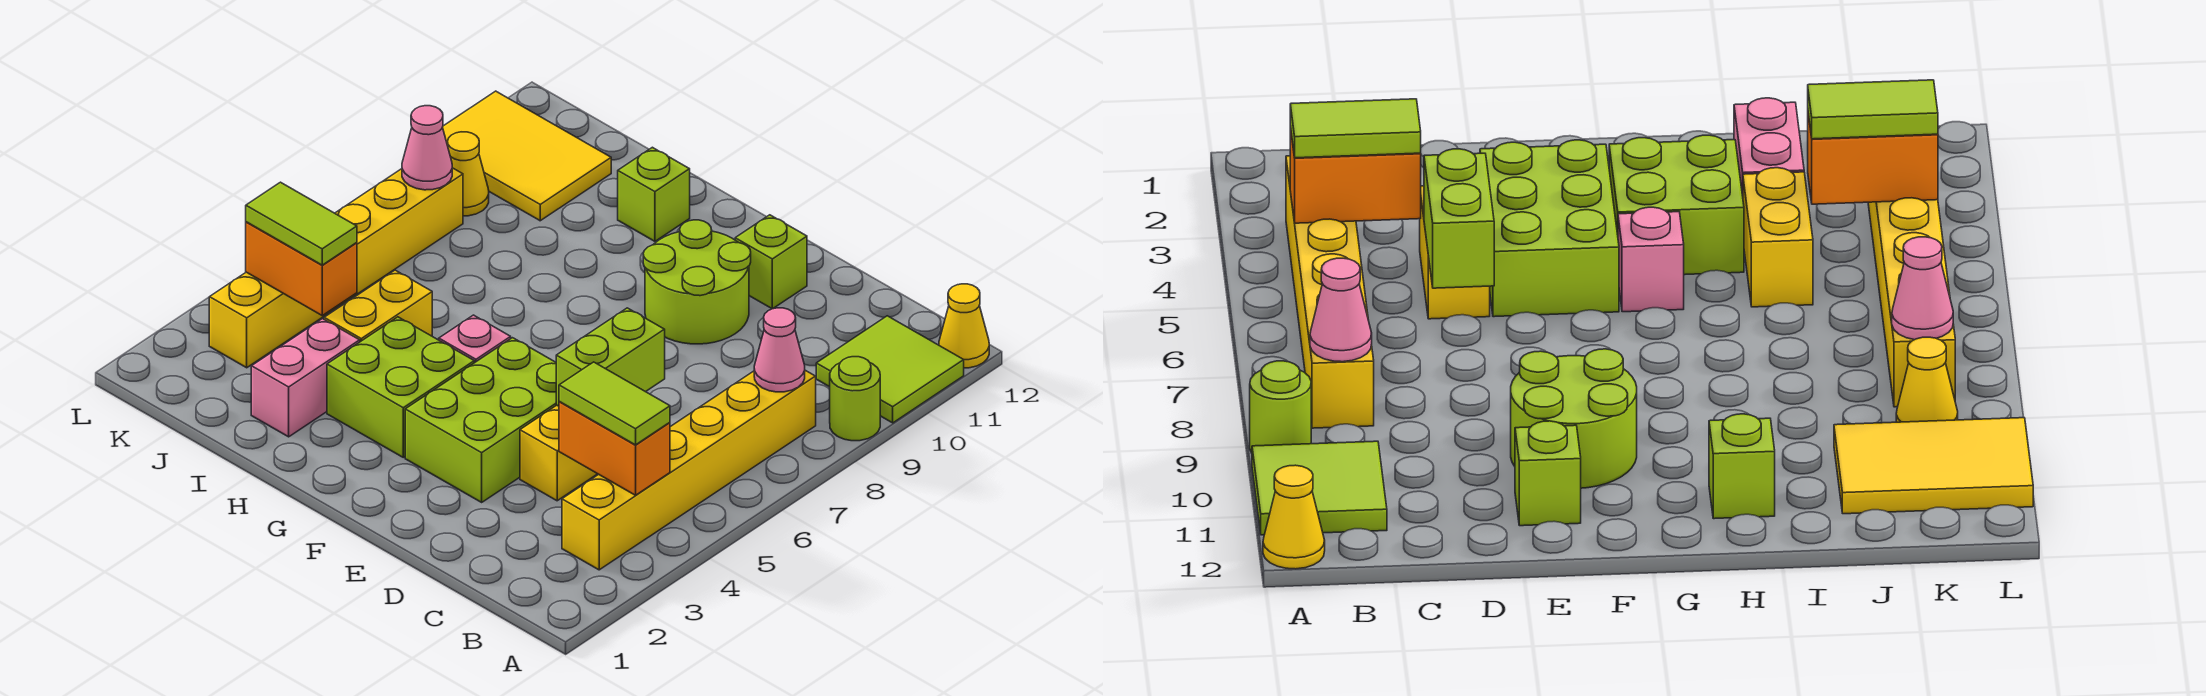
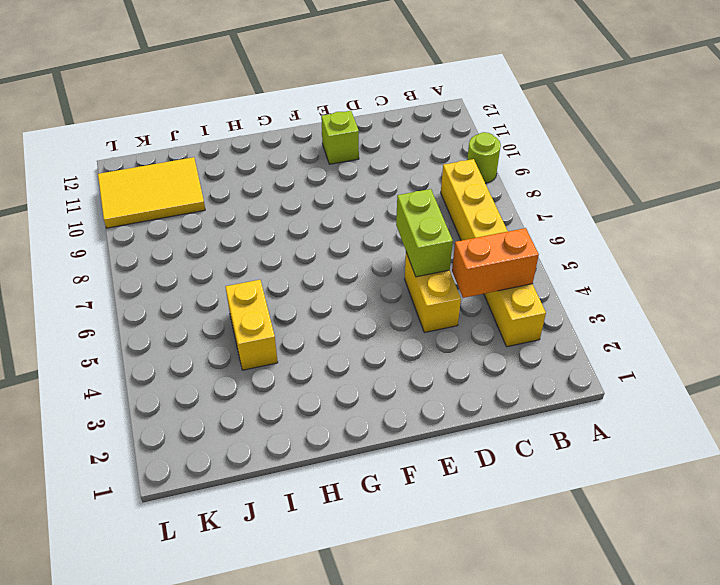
none -> lime 2x2 tile [816,316,964,423]
none -> yellow 1x1 cone [939,284,989,368]
none -> lime 2x3 brick [405,338,556,502]

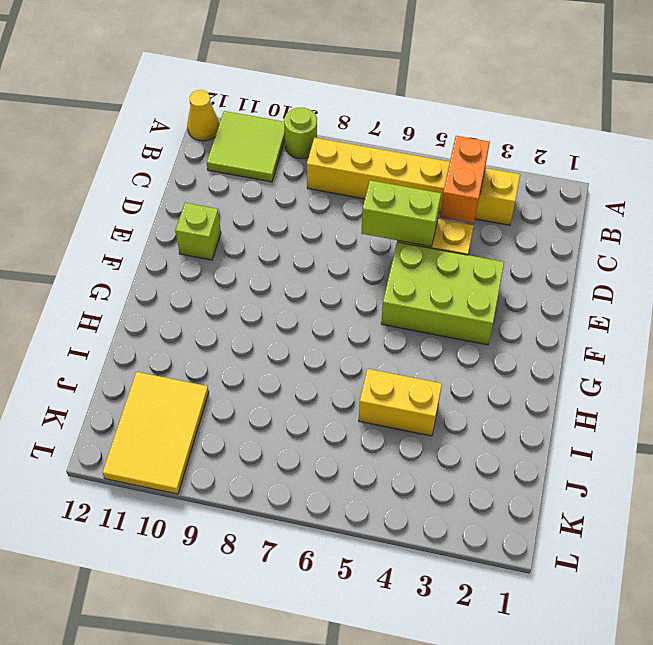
none -> lime 2x2 round brick [643,220,751,344]
none -> lime 2x2 brick [327,317,474,457]
none -> pink 1x1 brick [439,315,511,363]

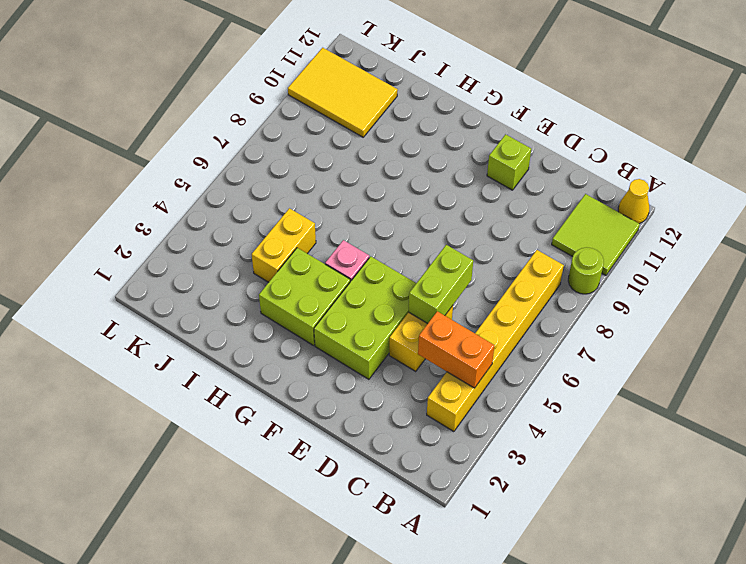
none -> lime 2x2 round brick [643,220,751,344]
none -> lime 1x1 brick [618,147,690,241]
none -> pink 1x2 brick [251,319,360,437]

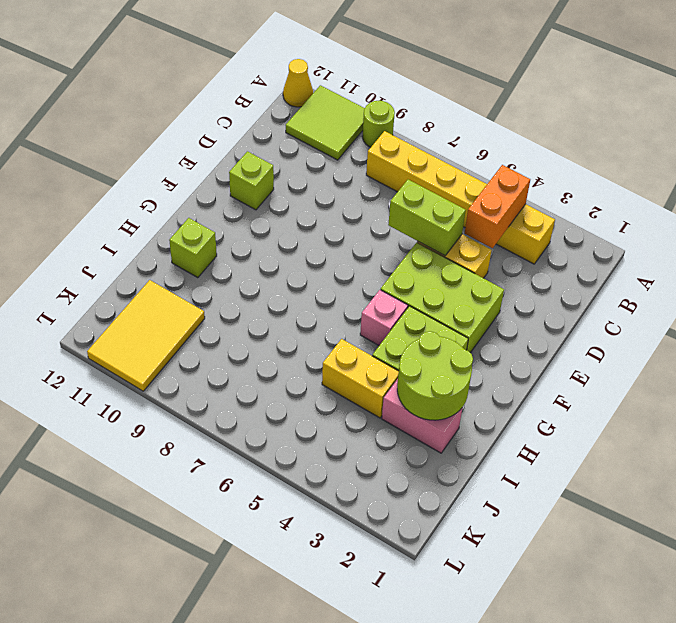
lime 2x2 round brick [397,331,473,420] -> lime 2x2 round brick moved to [643,220,751,344]
none -> yellow 1x6 brick [209,168,463,368]
none -> yellow 1x1 cone [447,132,489,216]
none -> pink 1x1 cone [754,308,805,392]

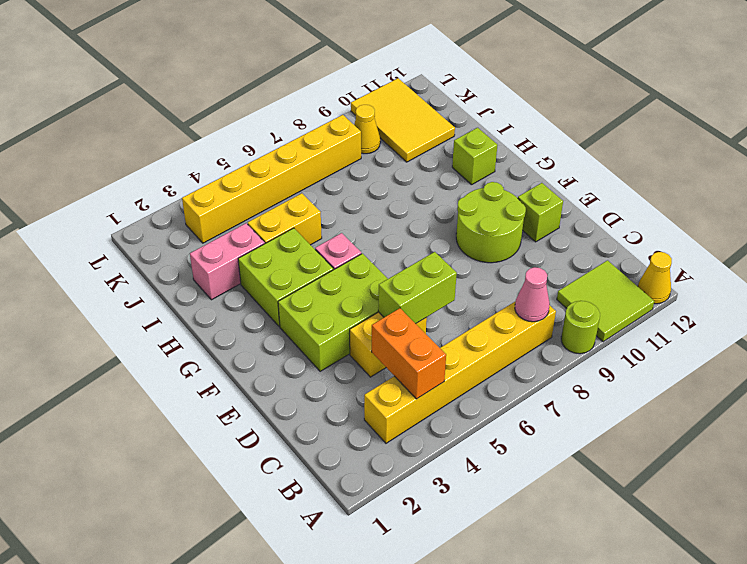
none -> orange 1x2 brick [246,222,357,315]
none -> pink 1x1 cone [402,106,452,190]
none -> lime 1x2 tile [559,362,670,445]

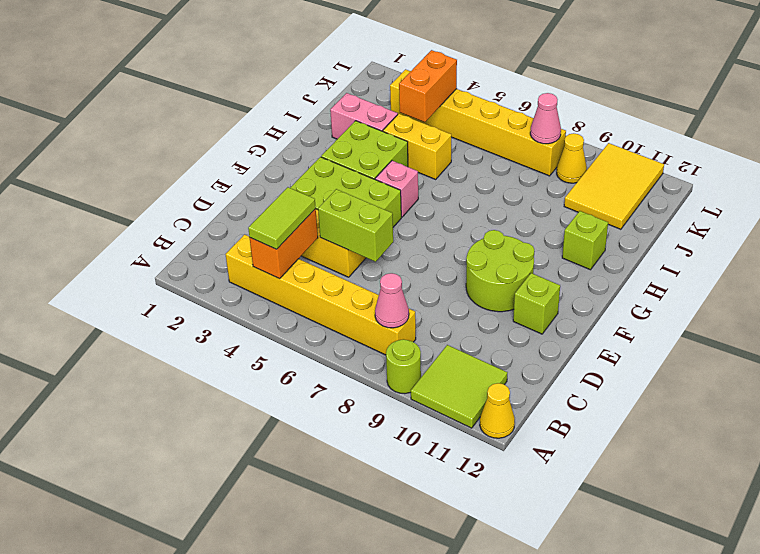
none -> lime 1x2 tile [246,182,357,265]

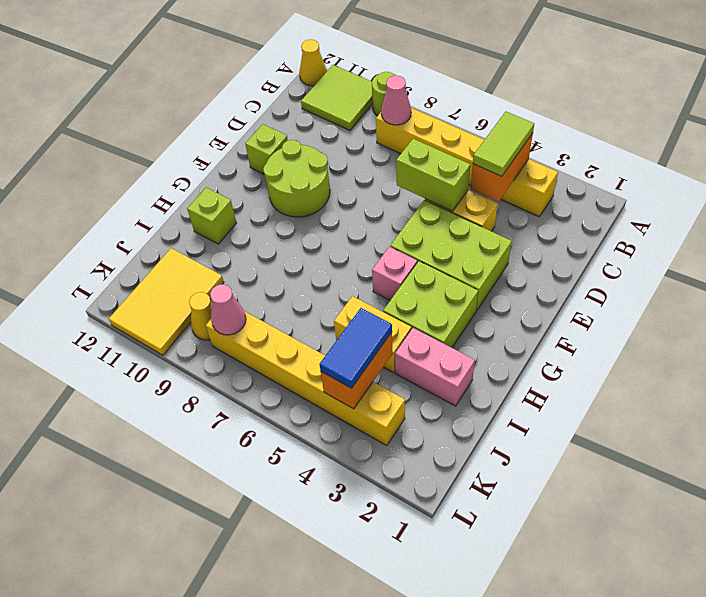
blue 1x2 tile [319,308,392,388] -> lime 1x2 tile [246,182,357,265]

